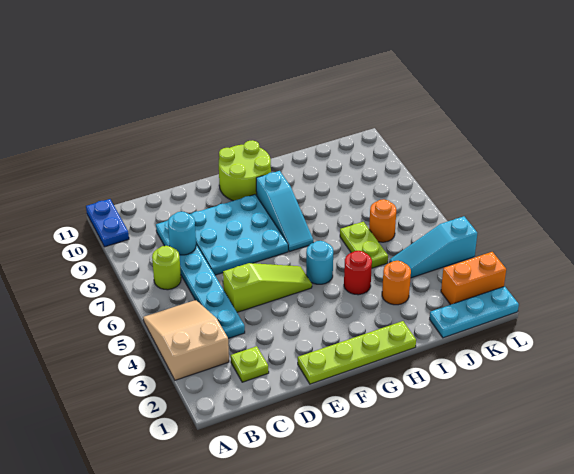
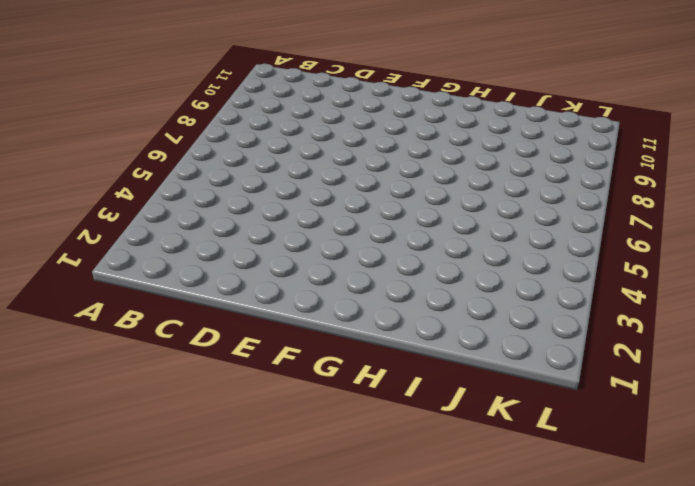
none -> tan 2x3 slope [143,300,229,380]
none -> blue 1x2 plate [86,199,129,247]
none -> lime 1x1 round brick [152,246,181,290]

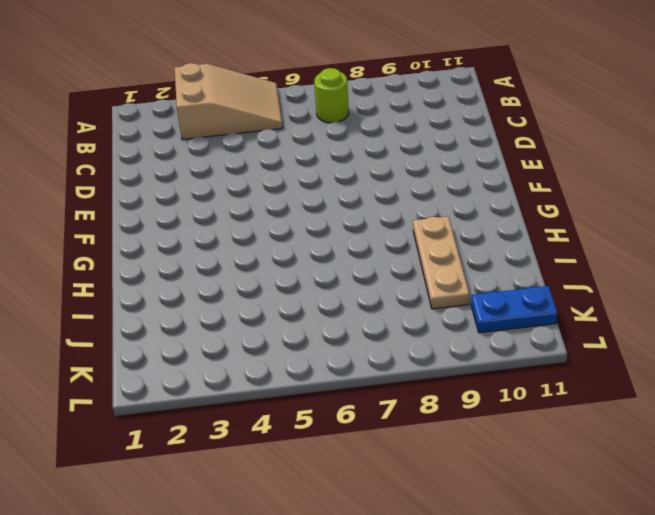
tan 1x3 plate [413,216,469,309] -> none
blue 1x2 plate [471,286,557,333] -> blue 1x2 plate moved to [86,199,129,247]
none -> lime 1x1 plate [231,346,269,382]
none -> cyan 1x6 plate [156,220,245,339]
none -> lime 1x3 slope [223,263,312,312]

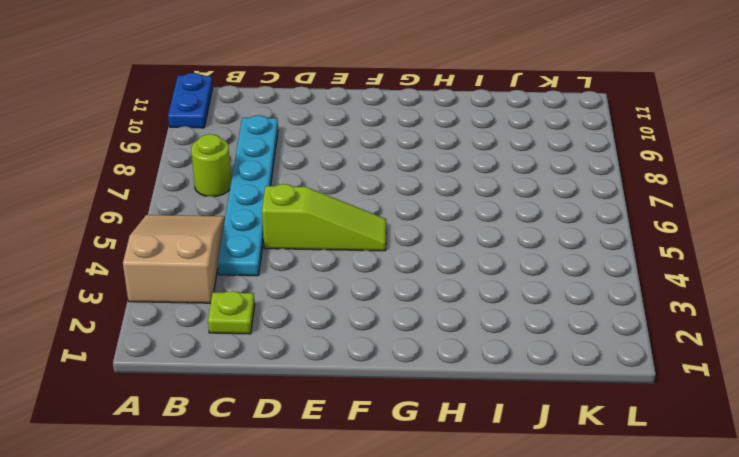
none -> cyan 3x3 plate [190,194,288,275]
none -> lime 1x4 plate [298,321,416,384]
none -> lime 2x2 round brick [219,140,271,201]

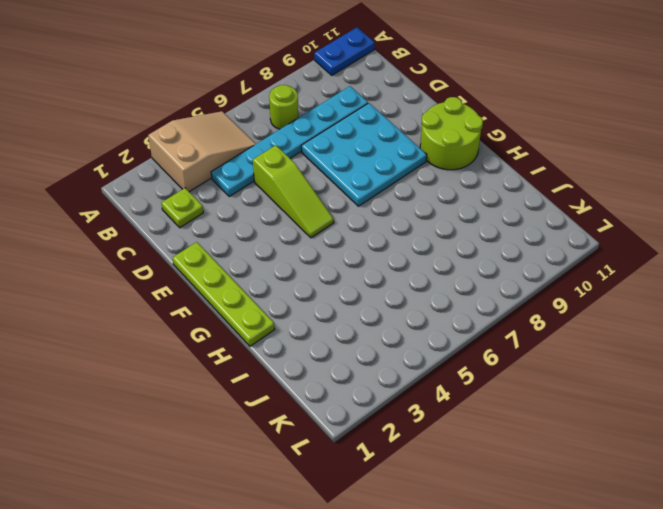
none -> cyan 1x1 round brick [306,241,333,284]
none -> cyan 1x3 slope [256,171,313,252]
none -> red 1x1 round brick [344,251,372,295]

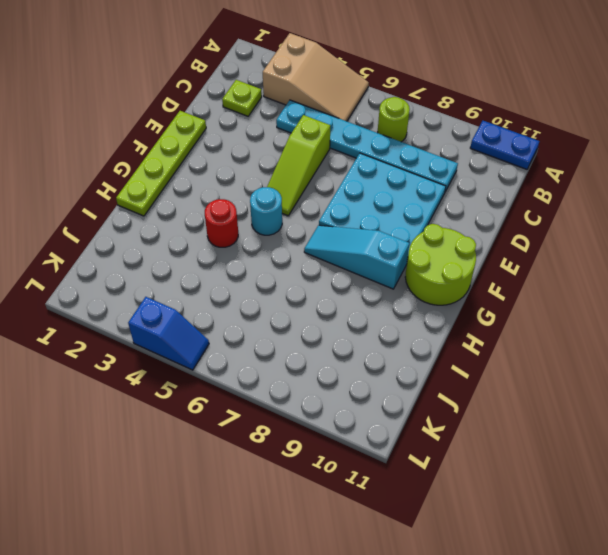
blue 1x2 slope [128,297,209,370] -> cyan 1x3 slope [390,216,477,278]
none -> orange 1x1 round brick [382,261,411,305]
none -> lime 1x2 plate [340,222,388,268]
none -> cyan 1x3 plate [430,286,519,338]

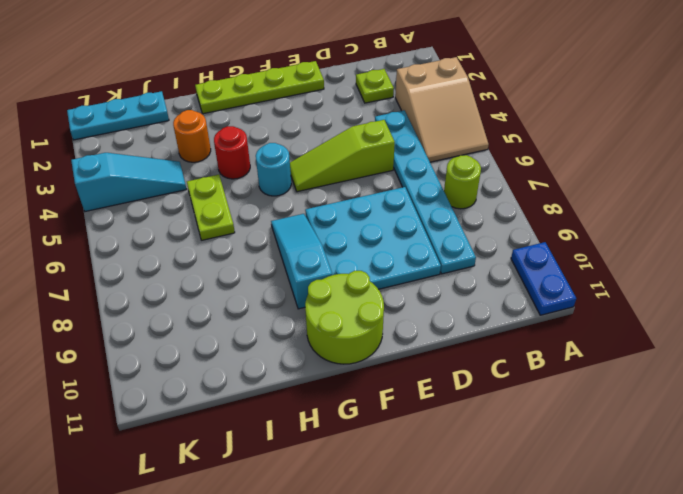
none -> orange 1x1 round brick [369,199,396,242]
none -> orange 1x2 brick [441,252,506,305]
none -> cyan 1x1 round brick [168,212,196,255]

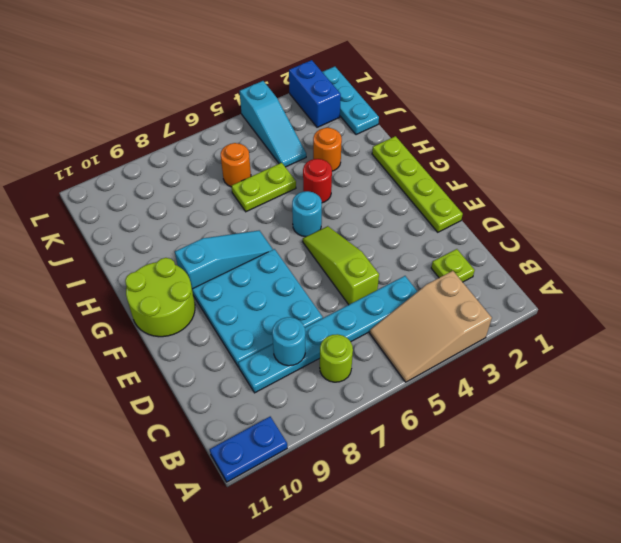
blue 1x2 brick [289,60,341,127] -> orange 1x2 brick [441,252,506,305]

